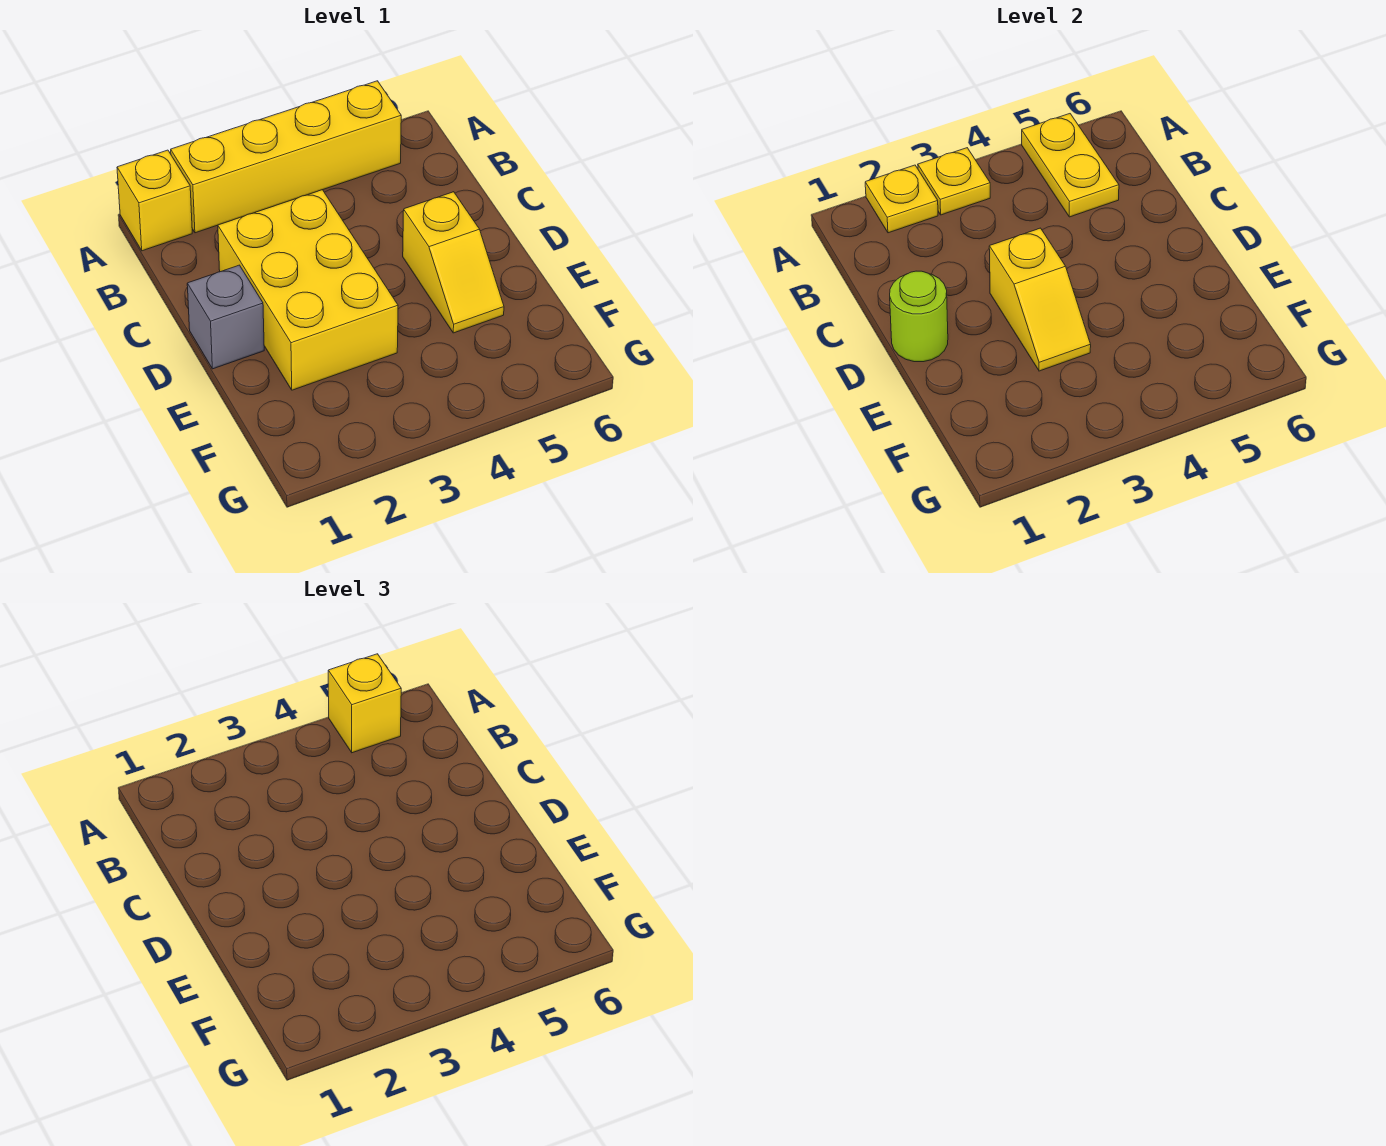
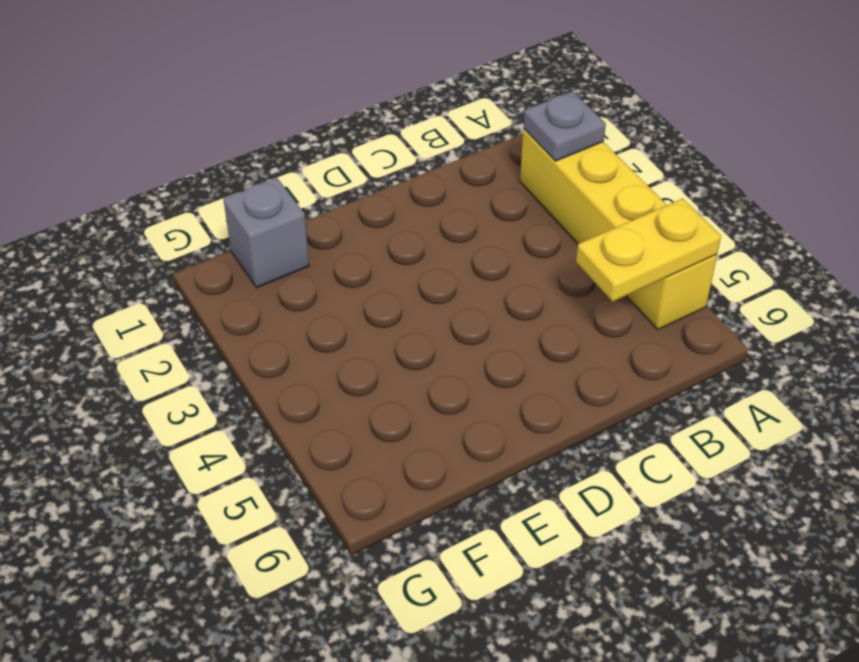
grey 1x1 plate [523,91,606,161] -> yellow 1x1 plate [865,165,938,233]
grey 1x1 brick [223,178,309,288] -> grey 1x1 brick moved to [187,265,264,369]
none -> yellow 1x1 brick [117,150,192,251]
none -> yellow 2x3 brick [218,190,398,390]

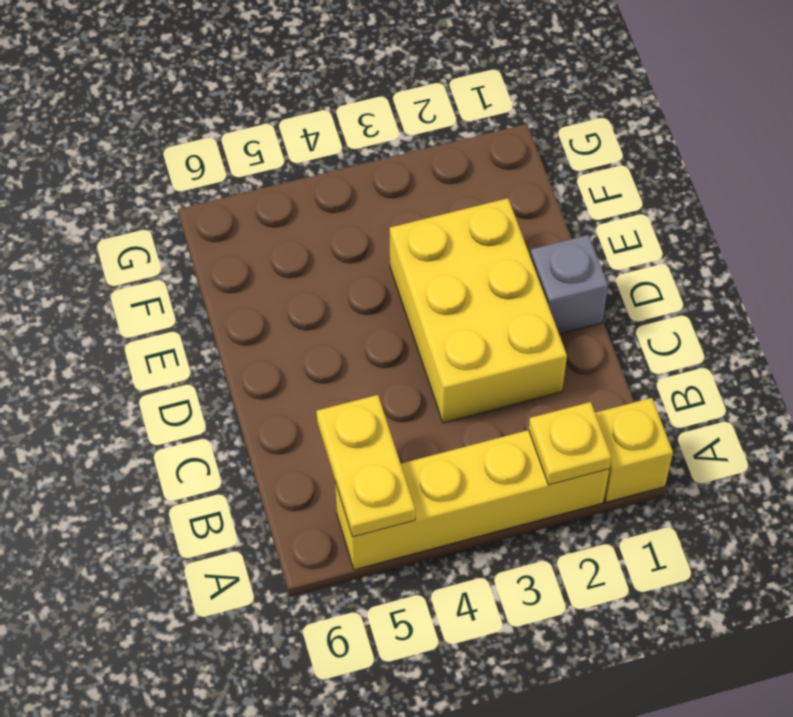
none -> yellow 1x2 slope [403,192,504,333]
none -> yellow 1x1 plate [918,148,990,215]

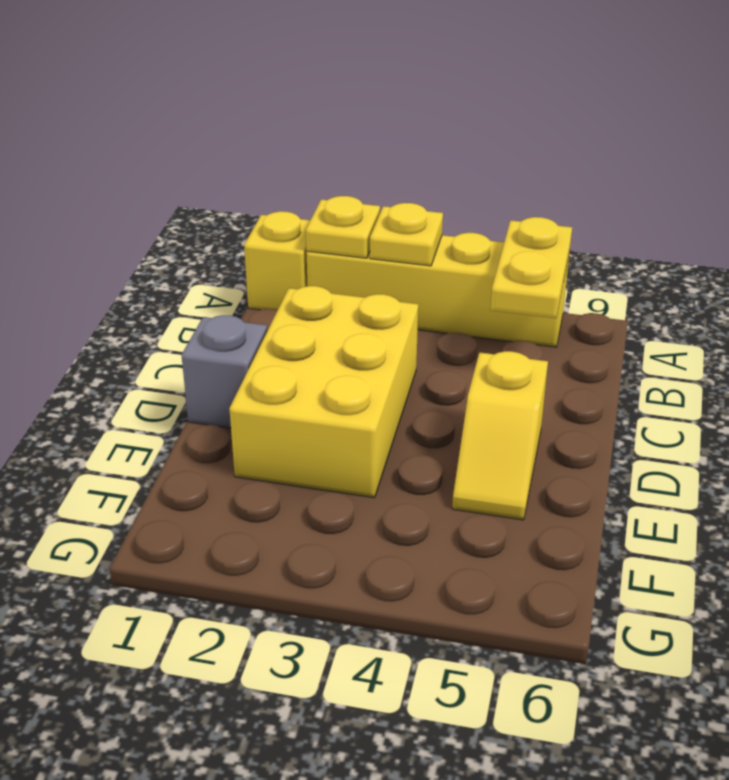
none -> lime 1x1 round brick [890,271,948,362]
none -> yellow 1x2 slope [989,228,1091,371]

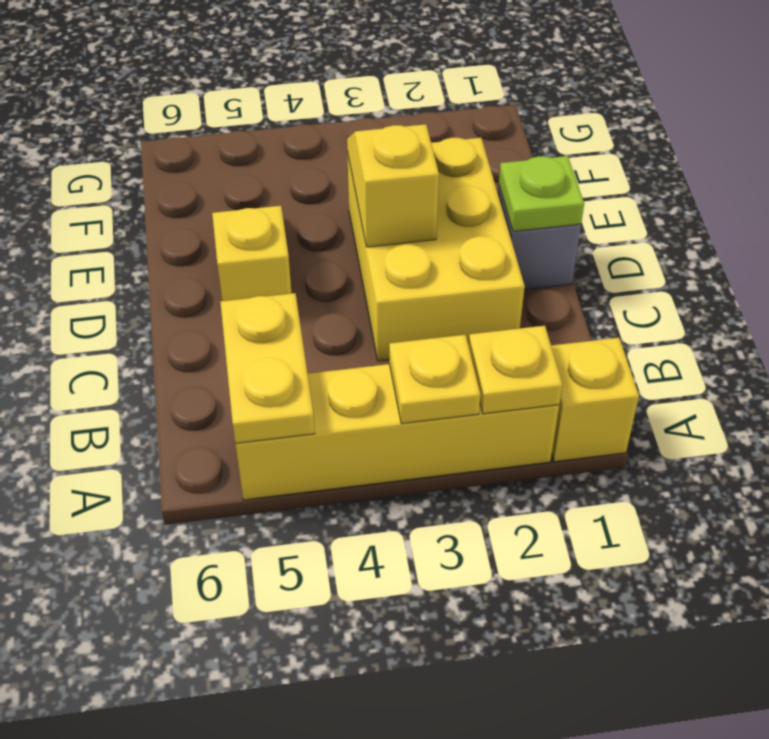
lime 1x1 plate [499,156,584,231] -> lime 1x1 round brick [890,271,948,362]
none -> yellow 1x1 brick [328,654,401,753]

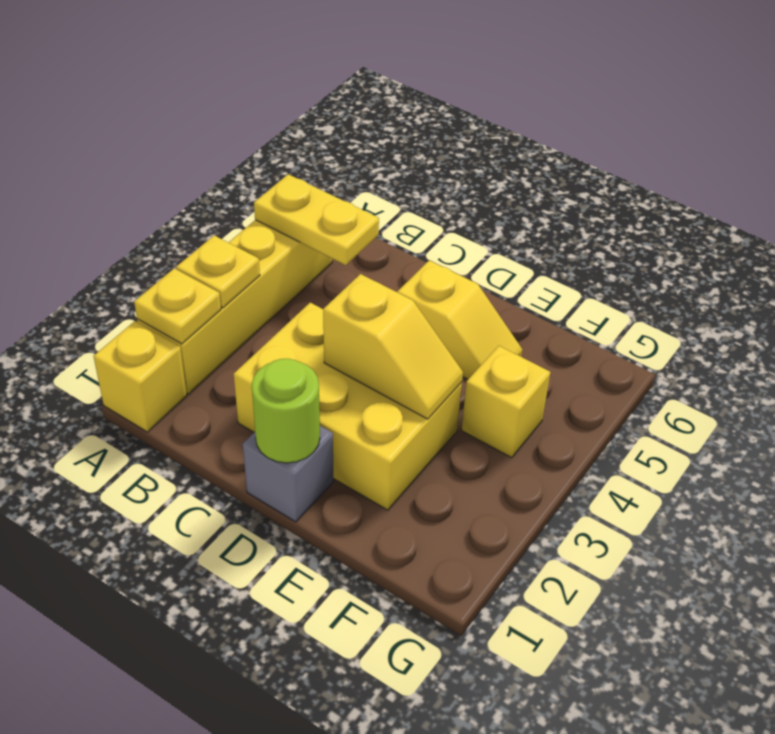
yellow 1x1 brick [461,346,550,458] -> yellow 1x1 brick moved to [328,654,401,753]

